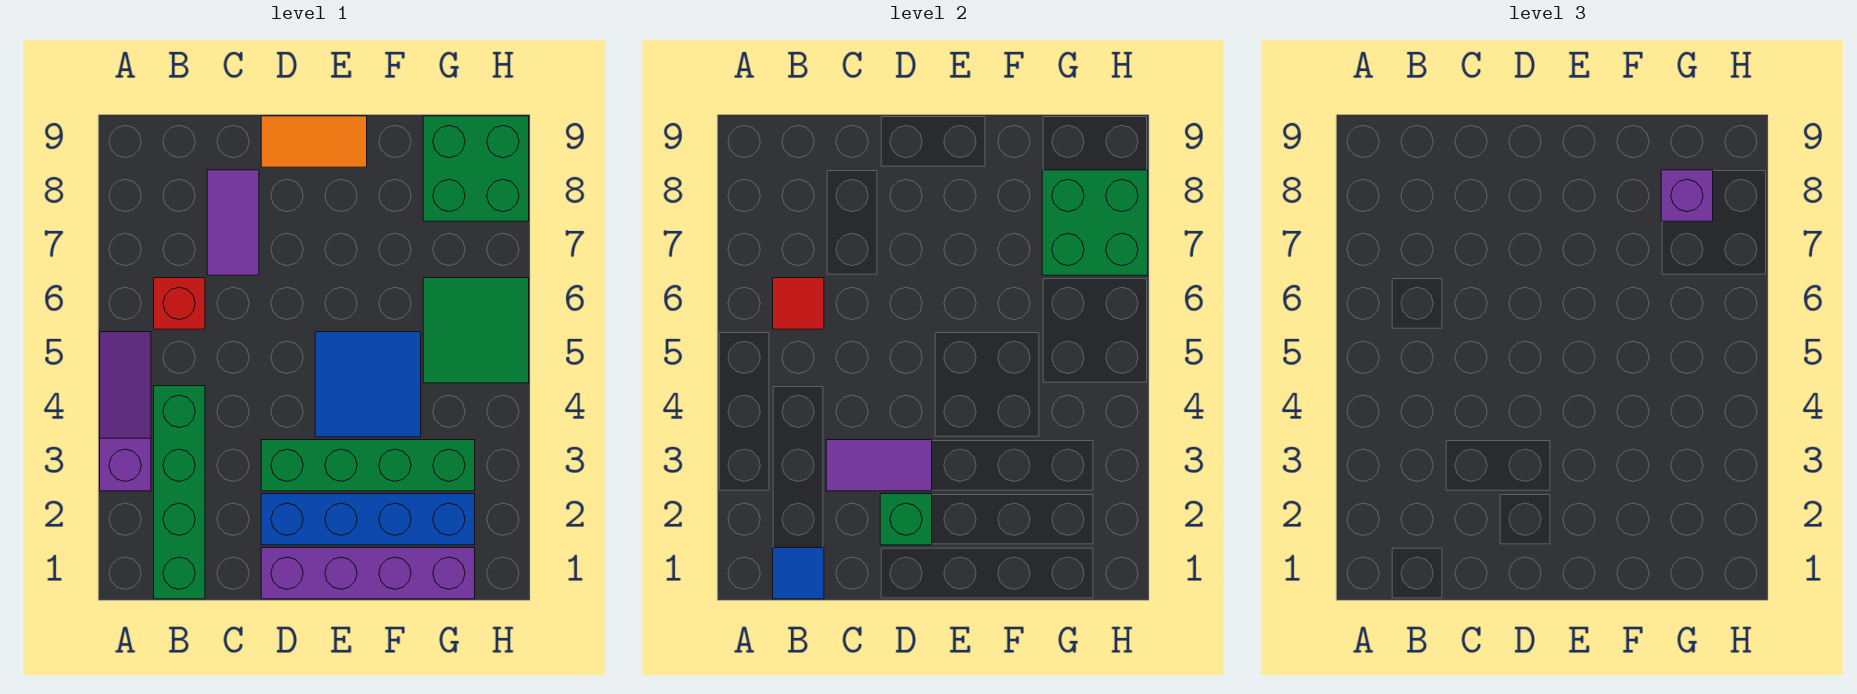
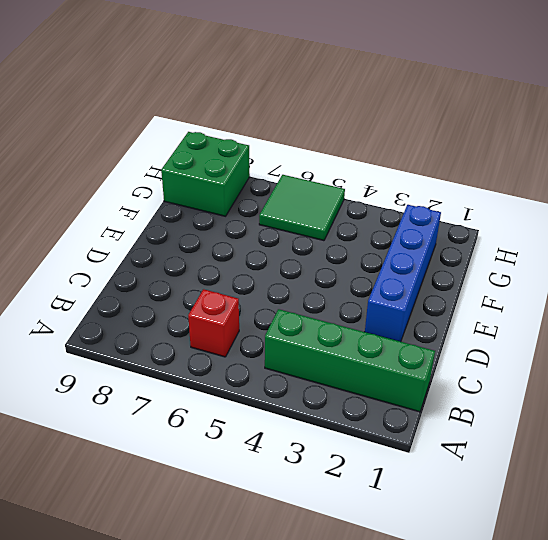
none -> purple 1x3 slope [100,332,151,491]
none -> purple 1x2 tile [207,170,259,275]
none -> purple 1x4 brick [261,548,475,599]

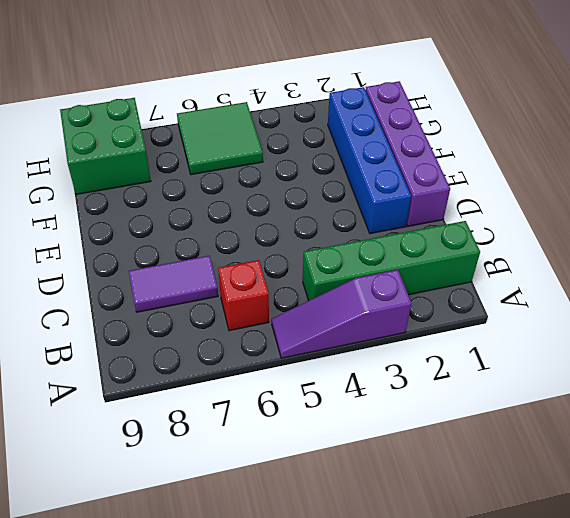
none -> green 1x4 brick [261,440,475,491]
none -> orange 1x2 tile [261,116,367,167]
none -> blue 2x2 tile [315,332,421,437]

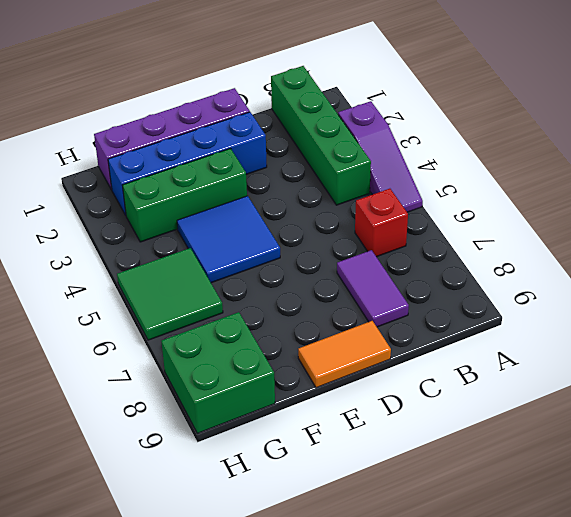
green 1x3 brick [123,149,247,242] -> green 1x4 brick [261,440,475,491]
none -> blue 1x1 tile [773,548,824,599]
none -> red 1x1 tile [773,278,824,329]
none -> purple 1x2 tile [826,440,932,491]

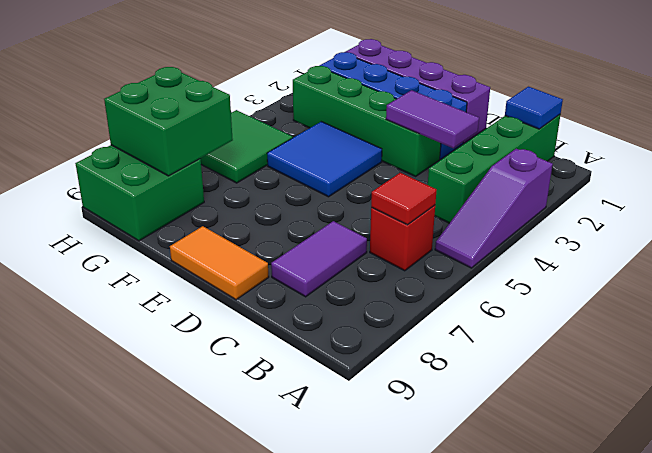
none -> green 1x1 brick [880,494,932,545]
none -> purple 1x1 brick [1661,170,1713,221]

